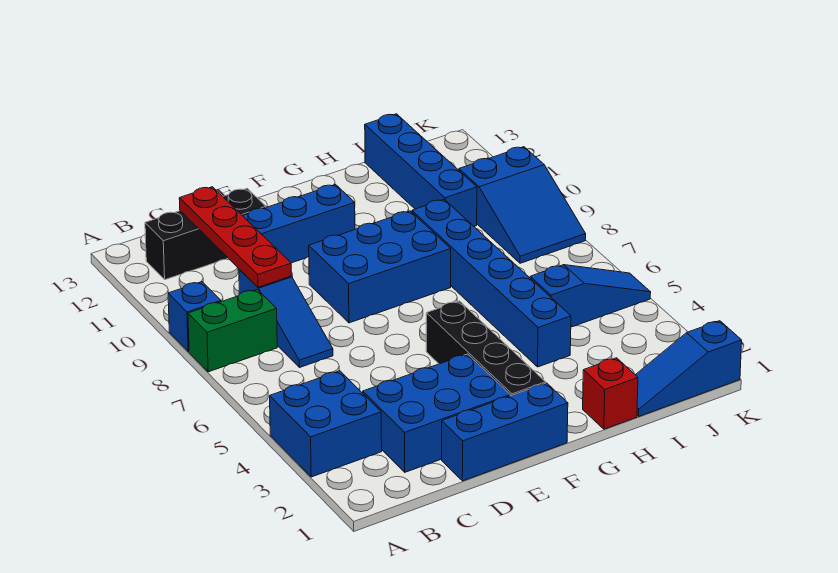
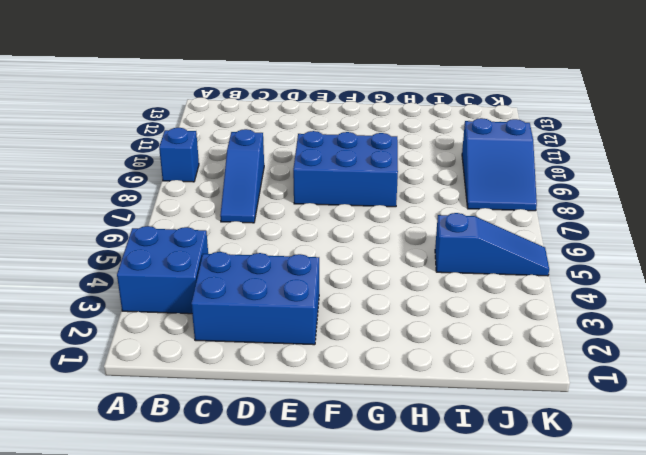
none -> green 1x2 brick [188,290,277,372]
none -> black 1x3 brick [145,188,266,280]
none -> blue 1x3 brick [442,383,568,481]

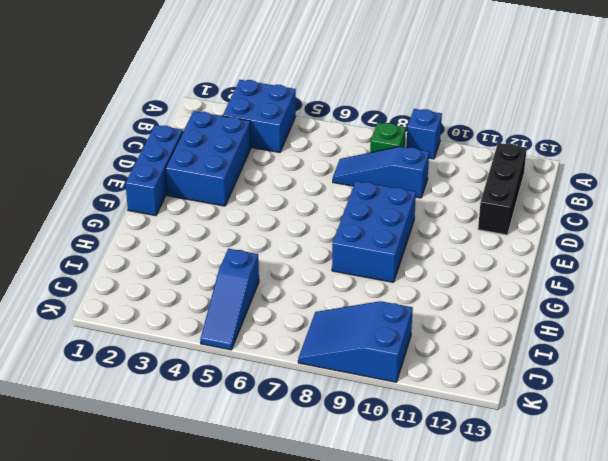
green 1x1 brick [370,123,406,152] -> green 1x2 brick [188,290,277,372]
none -> blue 1x3 brick [243,185,355,263]
none -> black 1x4 brick [426,301,546,396]
none -> red 1x1 brick [583,358,638,429]

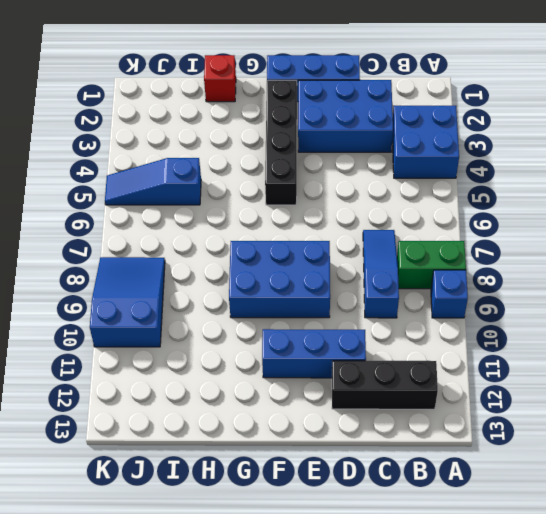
none -> blue 1x6 brick [412,200,571,367]
none -> blue 1x3 slope [636,321,742,416]
none -> blue 1x4 brick [365,114,477,227]

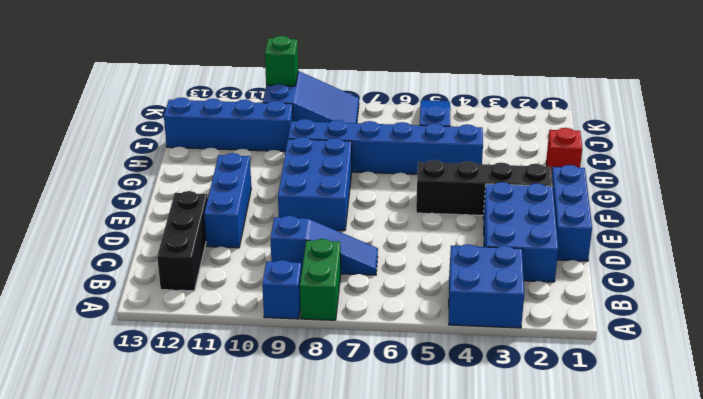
green 1x1 brick [265,36,298,86] -> none
none -> blue 1x3 slope [636,321,742,416]
none -> red 1x4 plate [179,187,291,287]

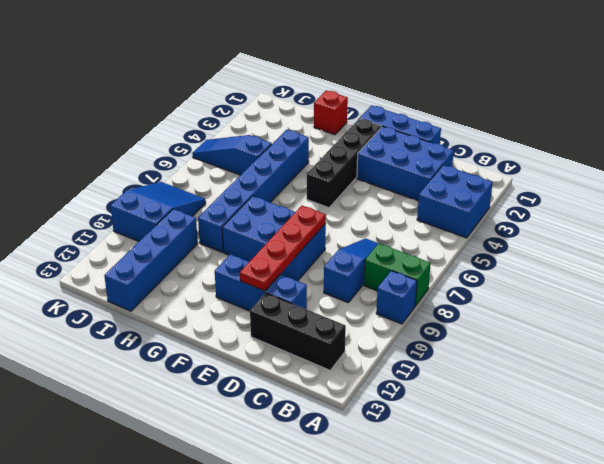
red 1x4 plate [240,206,326,291] -> red 1x4 plate moved to [179,187,291,287]
none -> blue 1x3 slope [636,321,742,416]

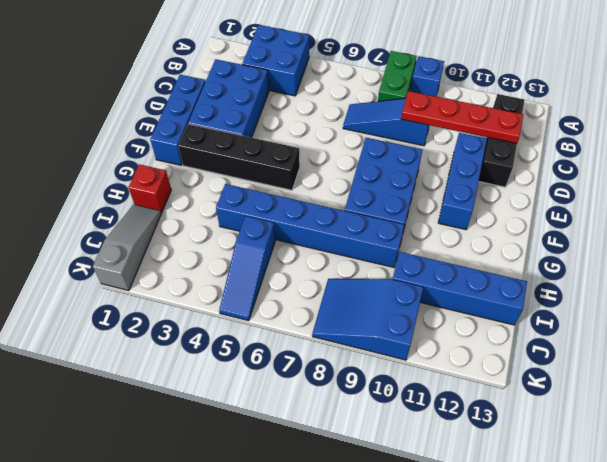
grey 1x3 slope [93,205,161,291] -> blue 1x3 slope [636,321,742,416]

